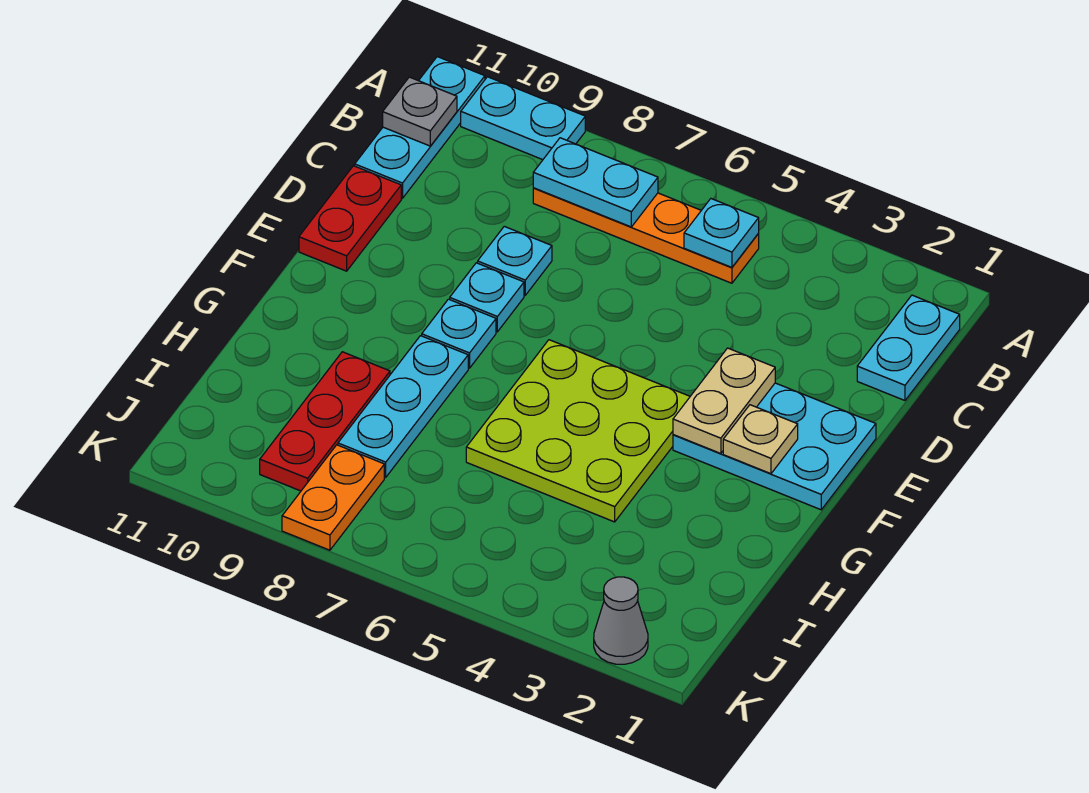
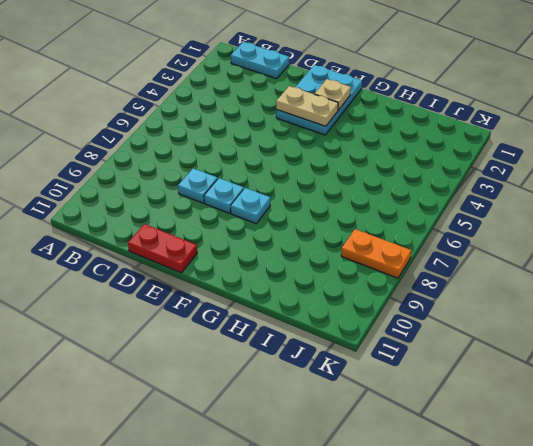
none -> cyan 1x2 plate [461,77,585,160]
none -> cyan 1x3 plate [355,57,485,198]
none -> orange 1x4 plate [533,188,759,283]

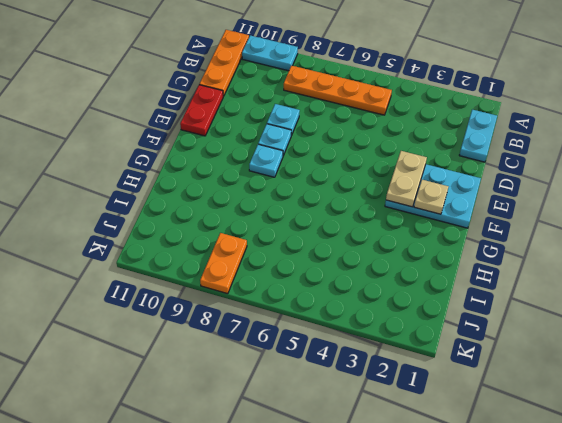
orange 1x3 plate [199,30,249,96] -> cyan 1x3 plate [355,57,485,198]
none -> lime 3x3 plate [466,340,690,522]
none -> cyan 1x3 plate [338,336,468,477]
none -> red 1x3 plate [260,352,390,491]

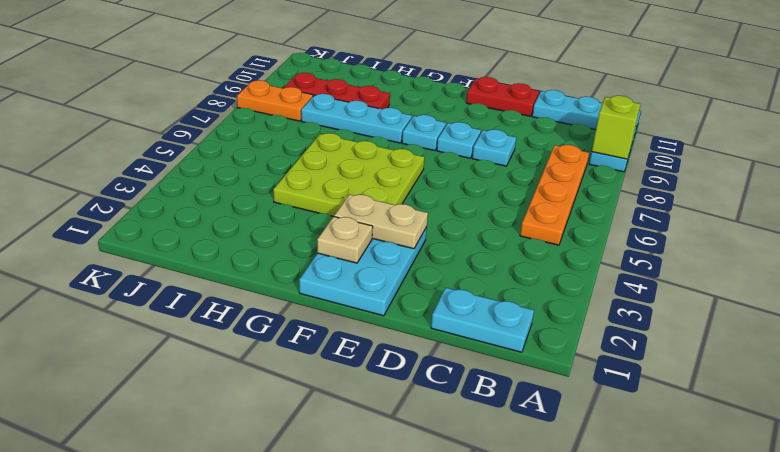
lime 1x1 brick [592,96,640,159] -> none
none -> grey 1x1 cone [594,577,648,664]
none -> cyan 1x1 plate [684,199,759,267]
none -> cyan 1x2 plate [533,138,658,227]

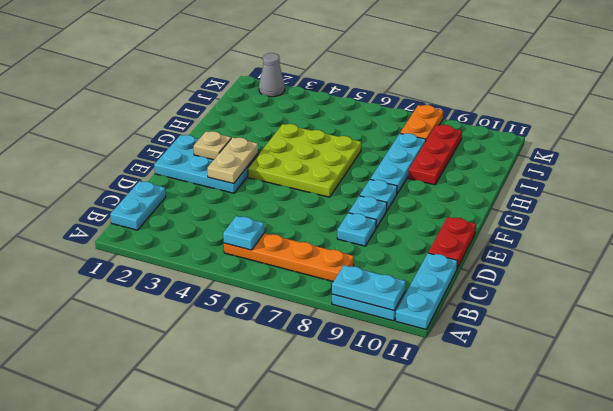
cyan 1x2 plate [332,265,406,310] -> cyan 1x2 plate moved to [533,138,658,227]
none -> grey 1x1 plate [383,77,457,146]

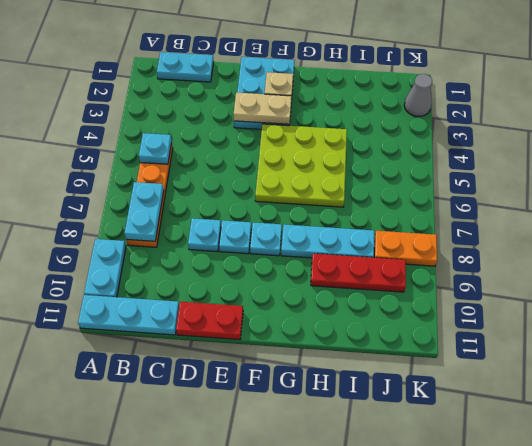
none -> grey 1x1 plate [383,77,457,146]

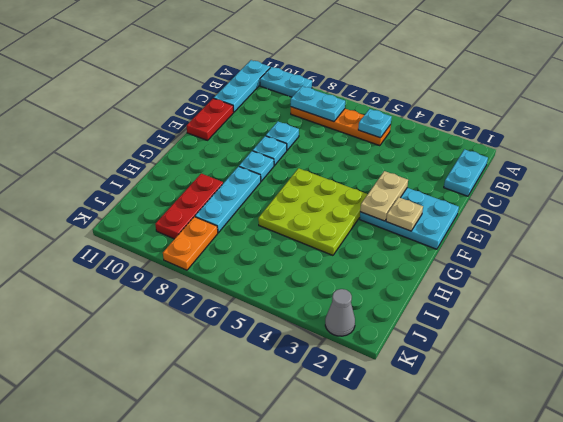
none -> grey 1x1 plate [383,77,457,146]

